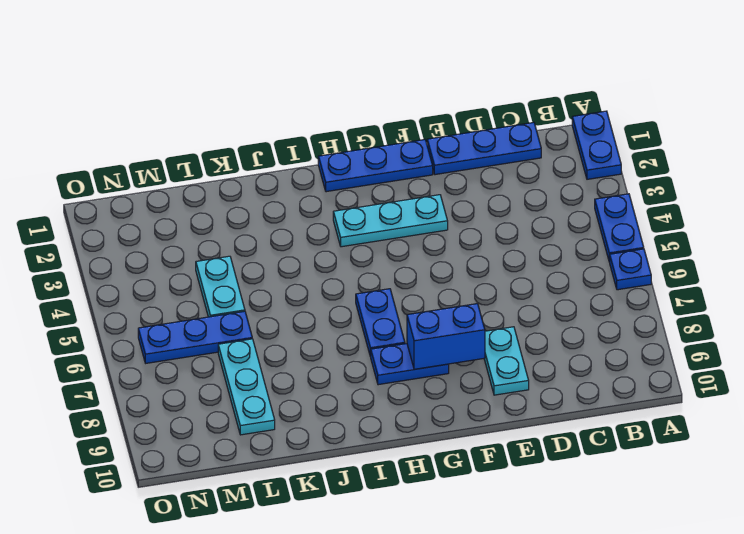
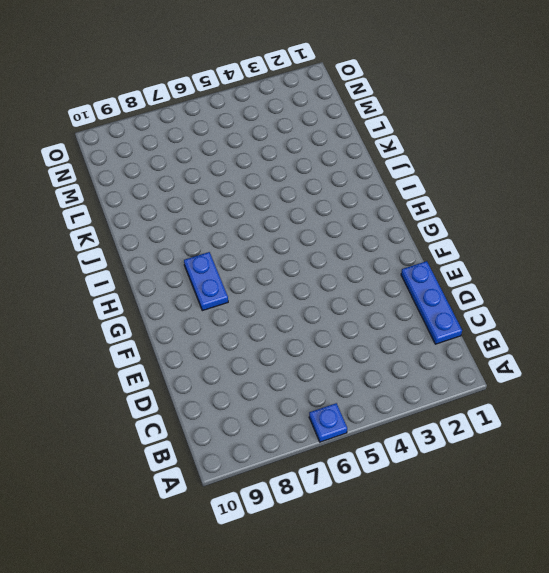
none -> blue 1x2 plate [572,111,621,179]
none -> blue 1x2 plate [595,194,644,262]
none -> cyan 1x2 plate [484,327,529,395]

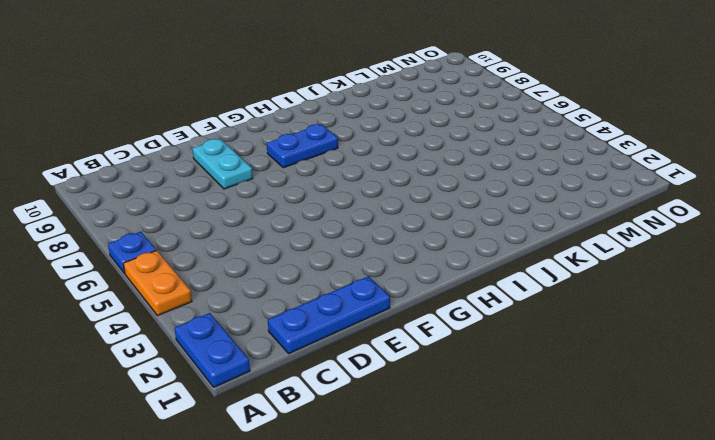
orange 1x2 plate [123,250,192,316] -> blue 1x2 plate [595,194,644,262]
none -> blue 1x3 plate [318,140,433,192]
none -> cyan 1x3 plate [333,195,448,247]
none -> blue 1x2 plate [356,289,405,357]

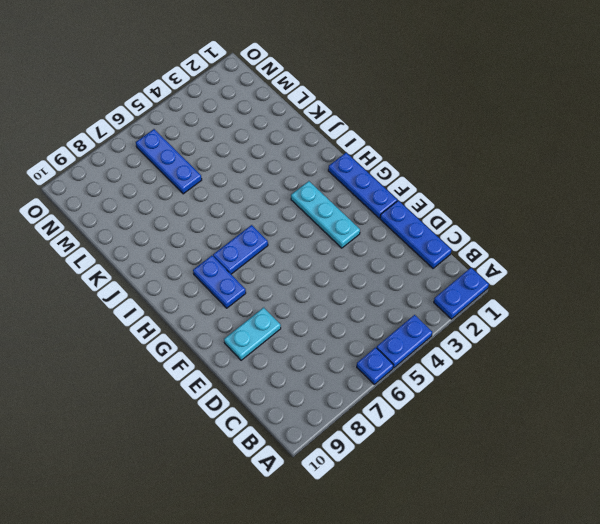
none -> cyan 1x2 plate [196,256,245,317]
none -> cyan 1x3 plate [218,339,275,435]
none -> blue 1x2 brick [407,304,485,369]

